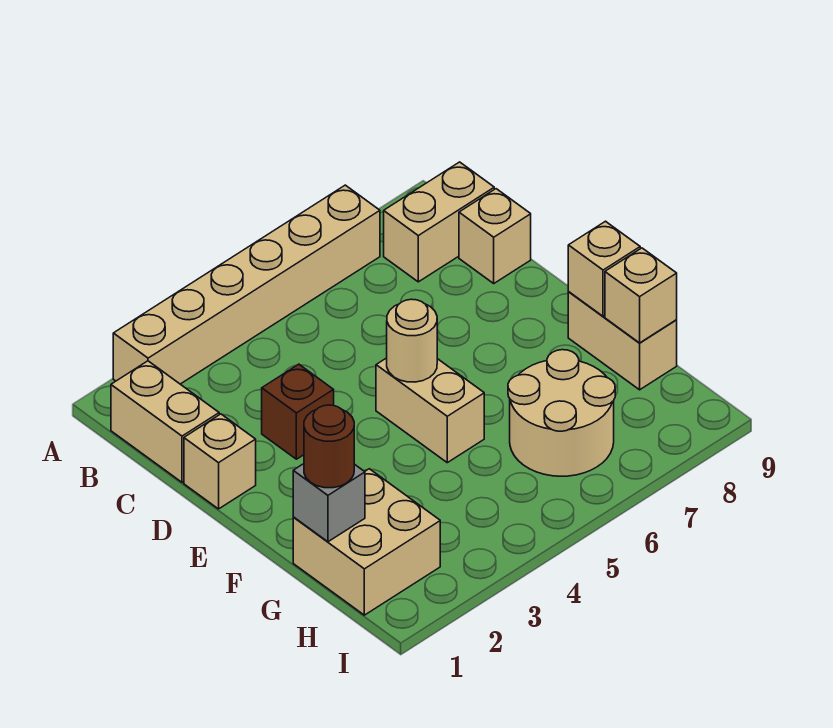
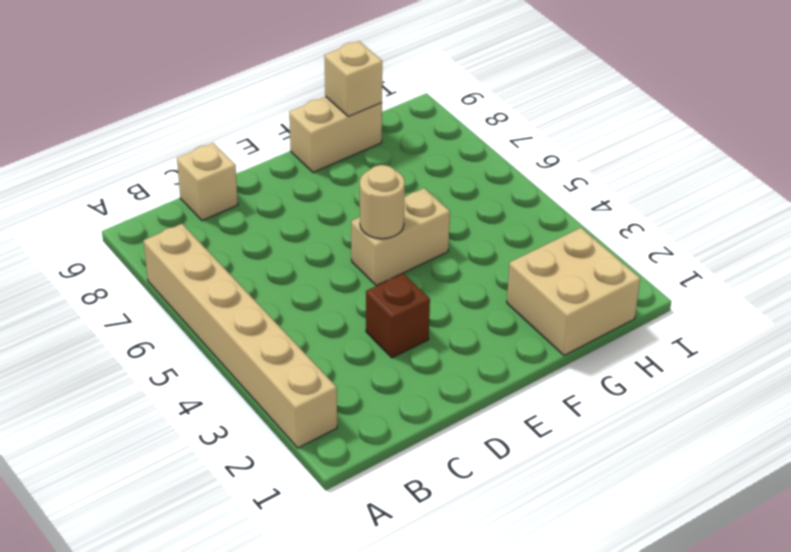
none -> tan 1x2 brick [111,361,219,482]
none -> tan 1x2 brick [384,162,494,282]
none -> tan 1x1 brick [184,414,256,509]

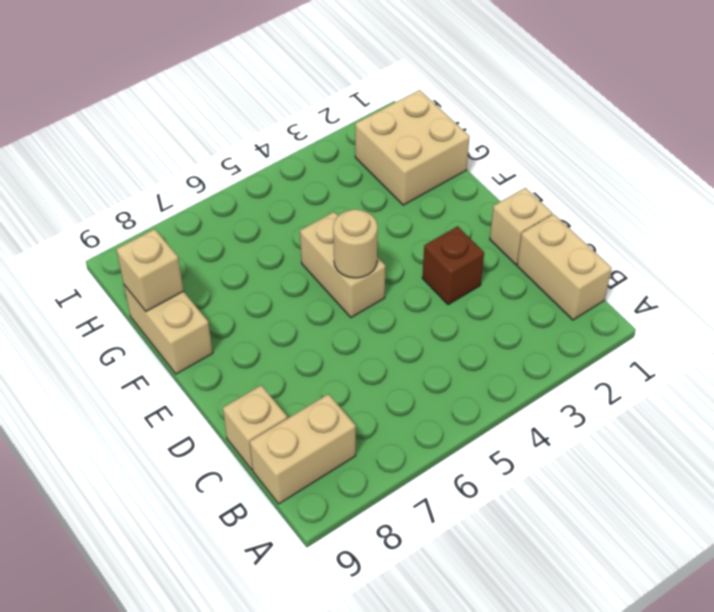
none -> tan 1x6 brick [113,185,380,384]
none -> tan 2x2 round brick [508,350,615,476]
none -> tan 1x1 brick [568,221,640,316]

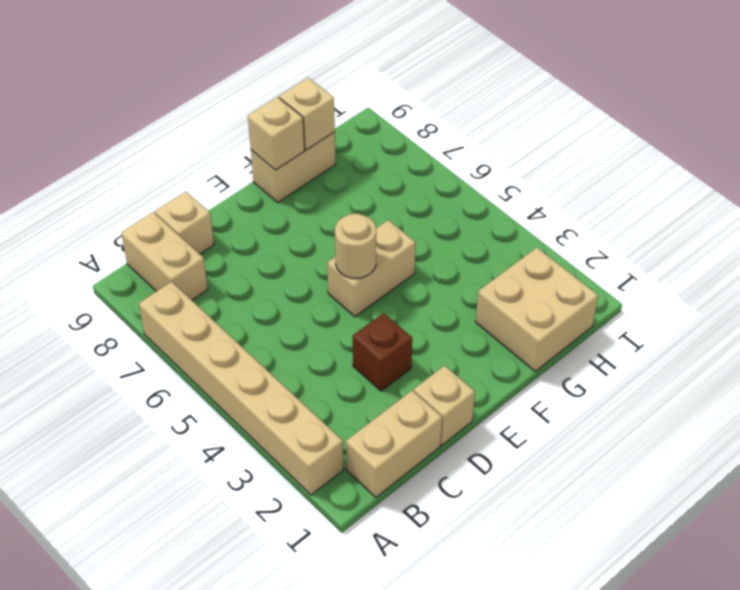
none -> tan 2x2 round brick [508,350,615,476]
none -> grey 1x1 brick [293,464,365,542]
none -> brown 1x1 round brick [304,405,354,488]

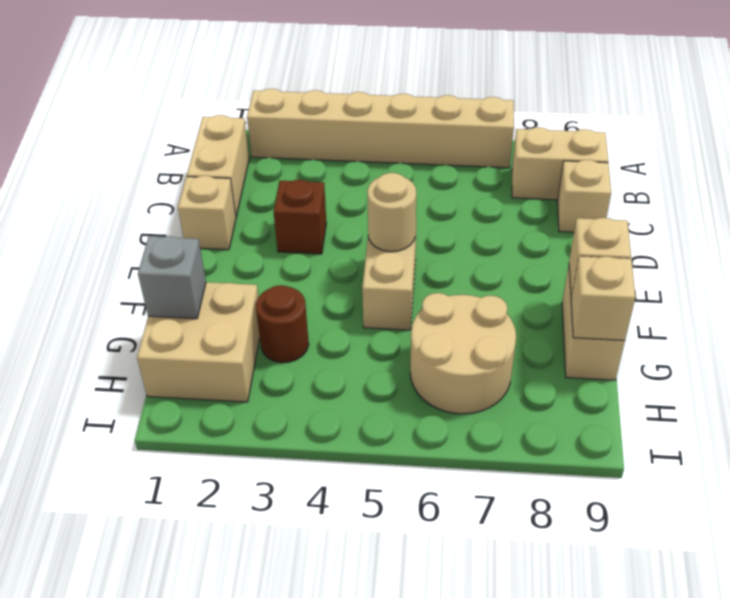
brown 1x1 round brick [256,285,309,363] -> brown 1x1 round brick moved to [304,405,354,488]

